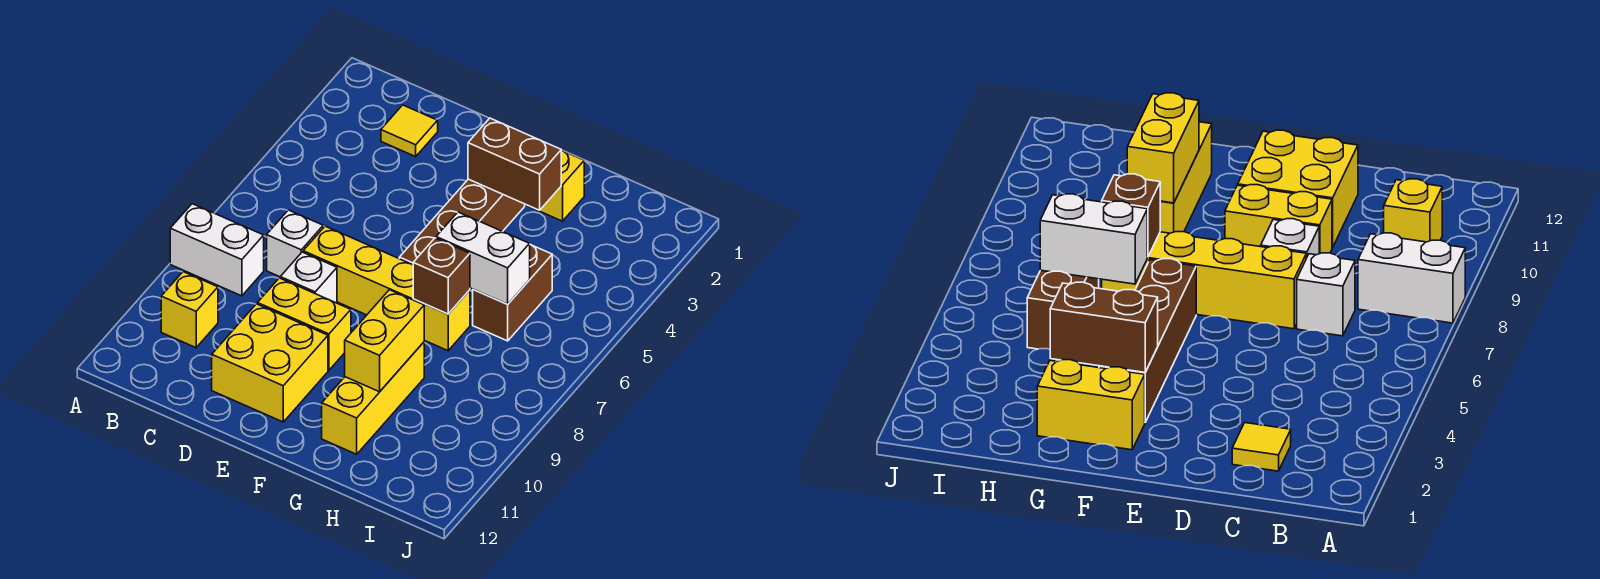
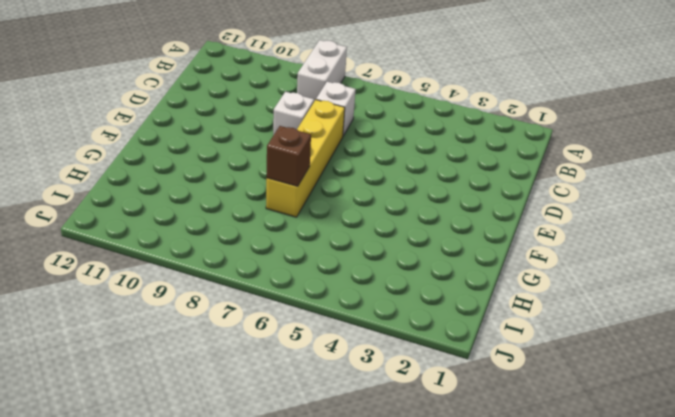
none -> yellow 1x1 brick [161,272,218,348]
none -> yellow 1x1 tile [381,105,438,157]
none -> yellow 1x2 brick [257,278,351,370]

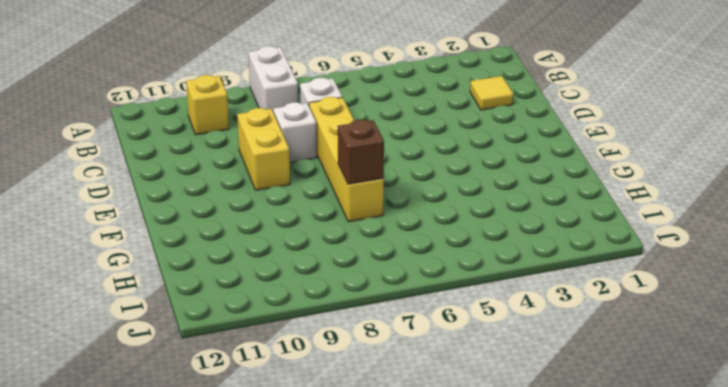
none -> yellow 2x2 brick [212,304,328,422]
none -> yellow 1x2 brick [525,150,584,221]
none -> brown 1x4 brick [399,179,525,265]

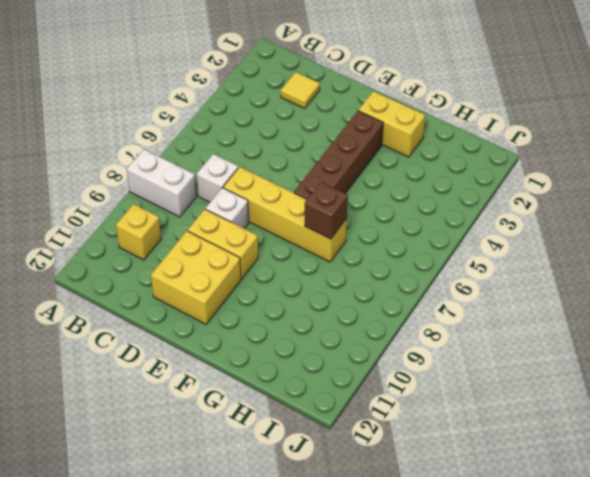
none -> yellow 1x3 brick [322,342,424,454]
none -> brown 1x2 brick [473,245,552,341]
none -> brown 1x2 brick [468,118,561,210]

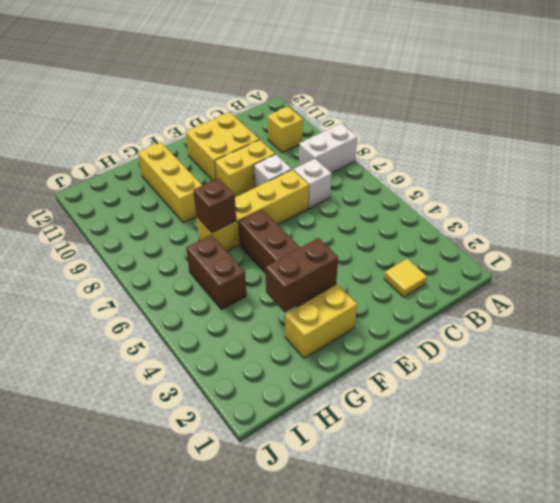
none -> white 1x2 brick [436,212,530,304]
none -> yellow 1x2 brick [345,290,424,392]

